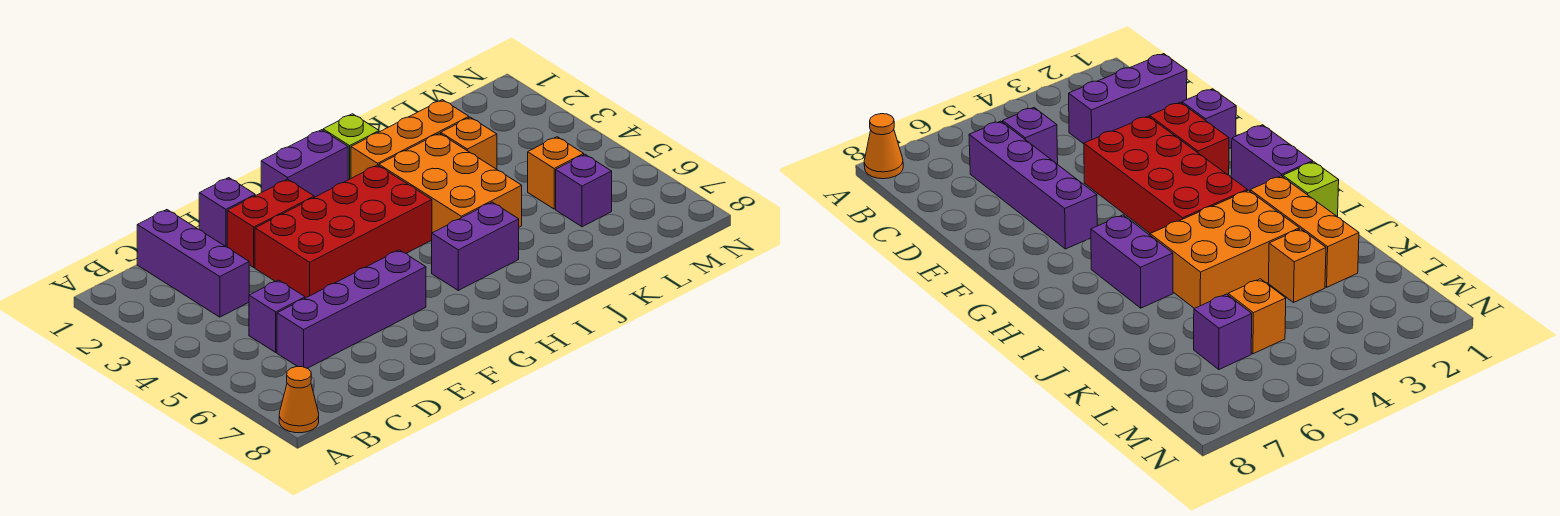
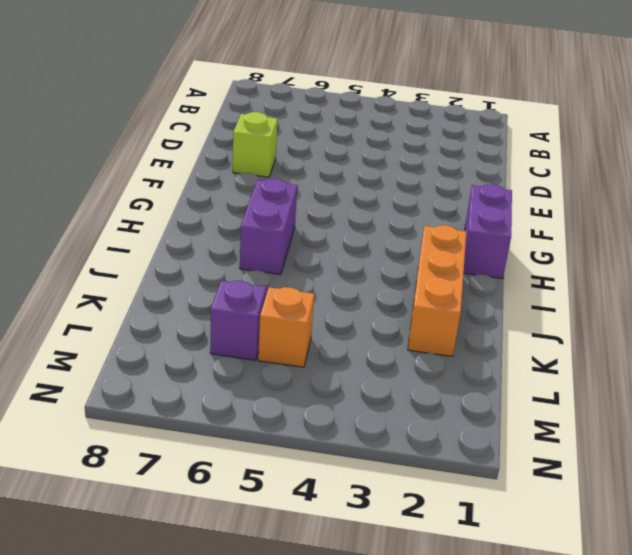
lime 1x1 brick [233,112,277,177] -> lime 1x1 brick moved to [323,114,379,180]
none -> orange 1x1 cone [279,367,319,433]
none -> purple 1x3 brick [137,210,249,317]
none -> purple 1x1 brick [249,280,305,352]

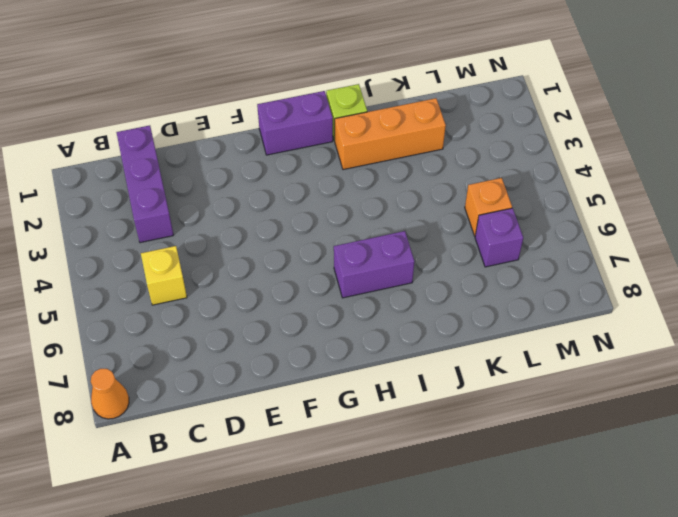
yellow 1x1 brick [141,246,187,305] -> purple 1x1 brick [249,280,305,352]
none -> purple 1x4 brick [277,250,426,368]
none -> purple 1x1 brick [199,178,255,247]
none -> red 1x2 brick [227,179,314,267]

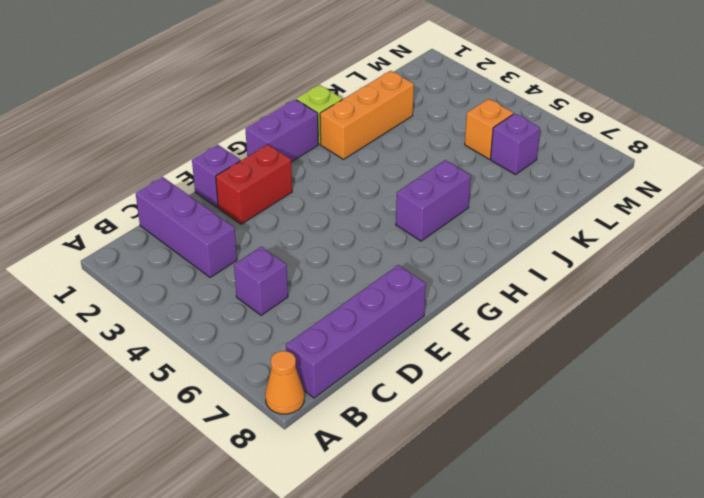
purple 1x4 brick [286,265,426,398] -> purple 1x4 brick moved to [277,250,426,368]
none -> red 2x4 brick [255,165,432,298]
none -> orange 2x3 brick [379,133,522,233]
none -> orange 1x1 brick [441,117,497,169]

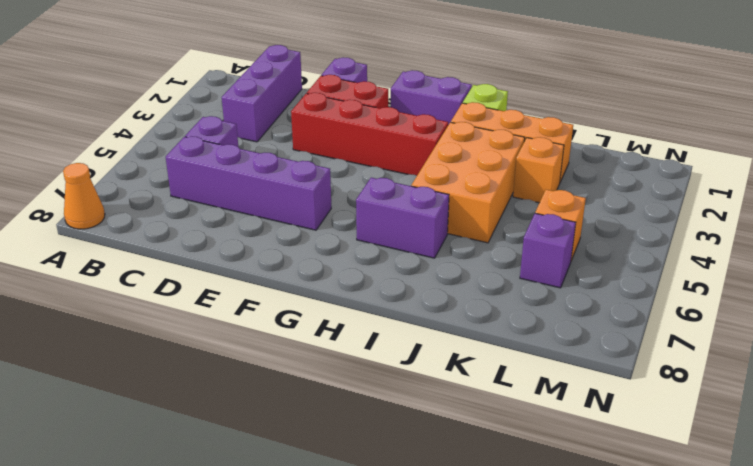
red 1x4 brick [291,93,448,175] -> red 2x4 brick [255,165,432,298]

